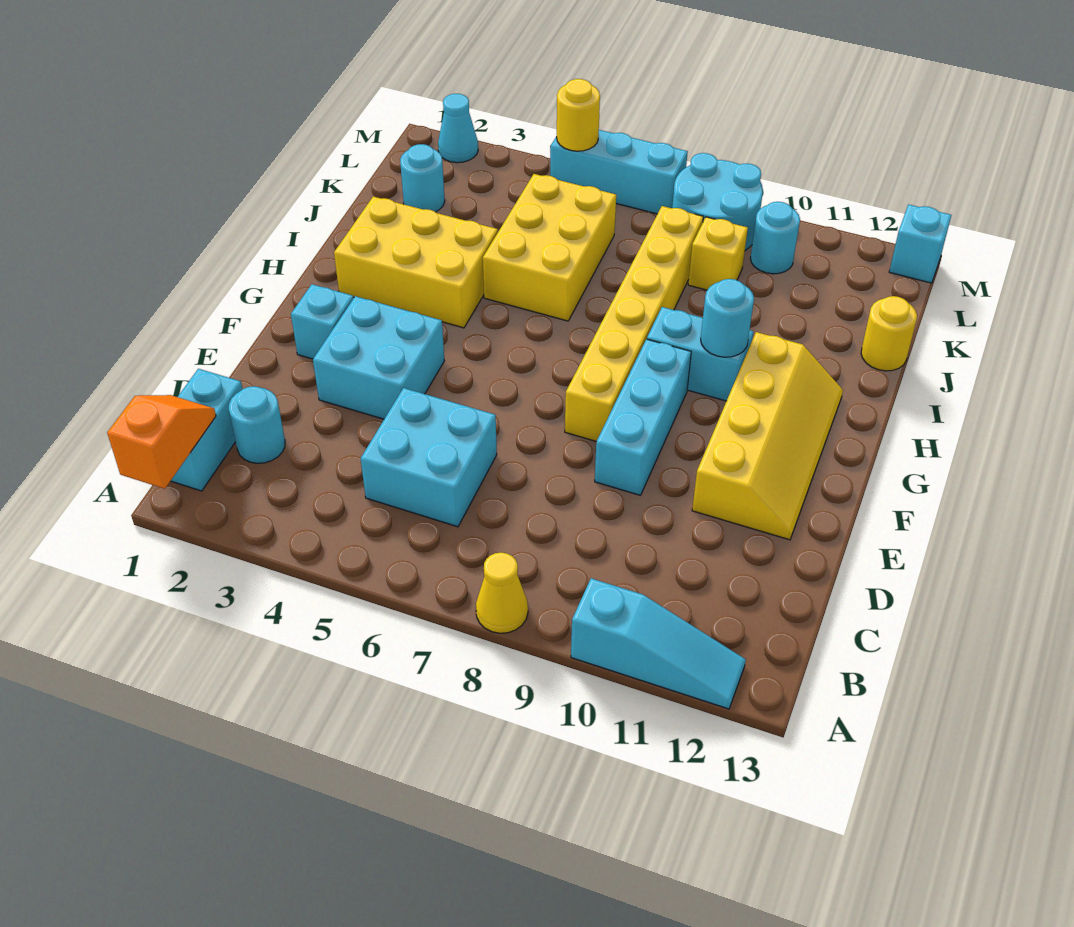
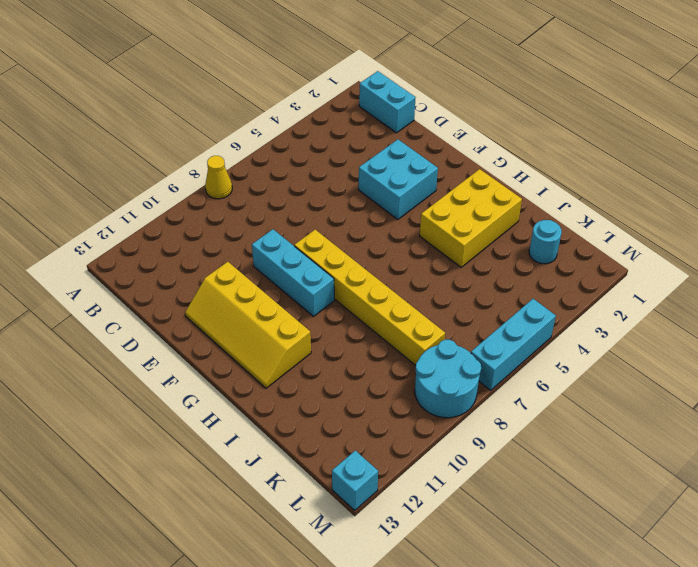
none -> cyan 1x3 slope [571,578,746,709]
none -> cyan 1x1 round brick [229,386,285,463]
none -> cyan 2x2 brick [361,388,497,527]

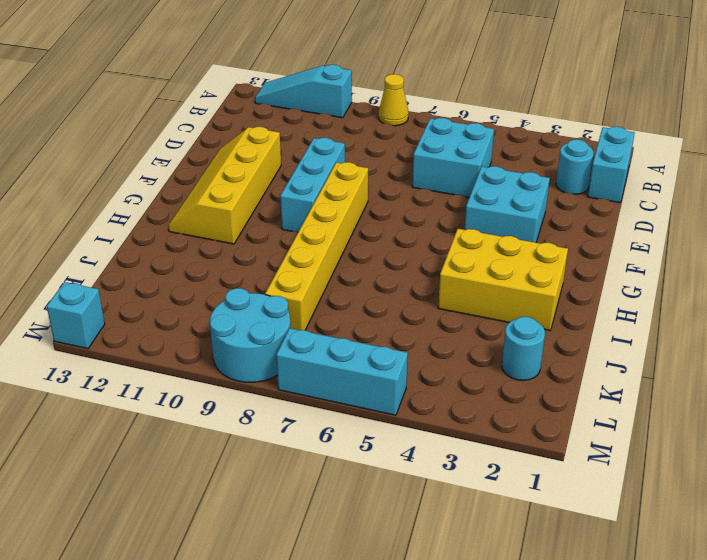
none -> cyan 1x1 brick [291,284,353,359]
none -> cyan 1x2 brick [647,307,754,401]
none -> yellow 2x3 brick [483,174,616,321]

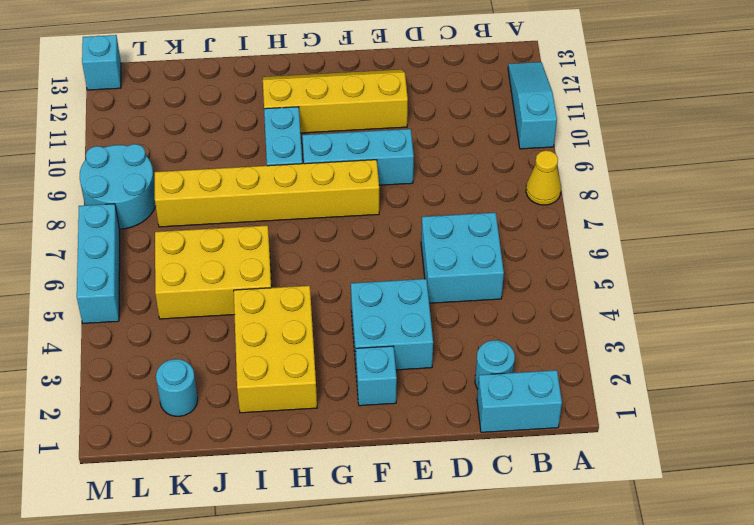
none -> yellow 1x1 round brick [861,296,917,371]
none -> yellow 1x1 brick [688,217,748,290]
none -> cyan 1x1 round brick [750,202,800,274]

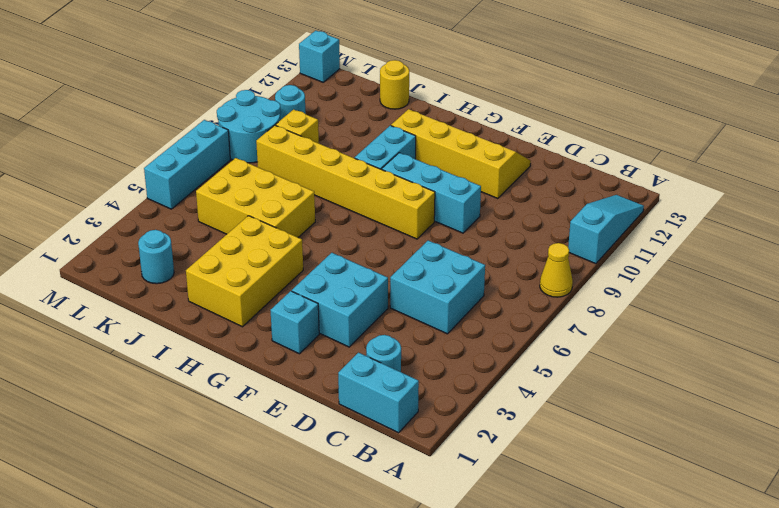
none -> cyan 1x1 cone [438,94,478,163]
none -> orange 1x2 slope [107,395,216,489]
none -> cyan 1x1 round brick [701,279,754,357]

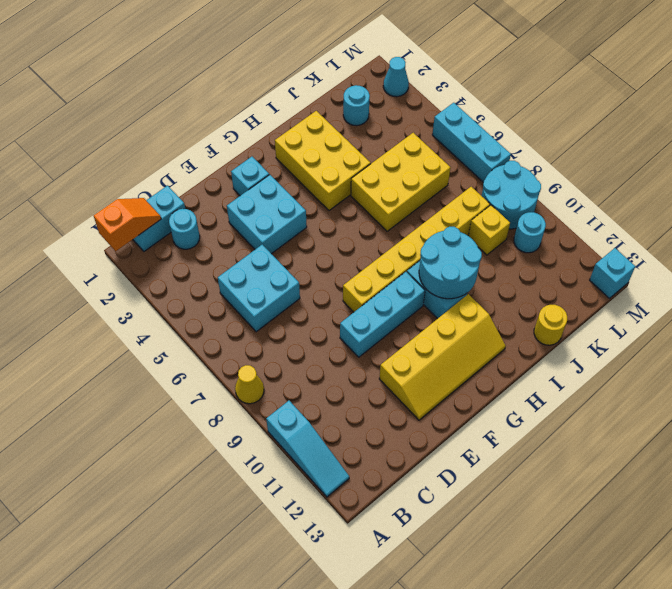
cyan 2x2 round brick [419,226,482,299] -> cyan 1x1 round brick [701,279,754,357]
none -> yellow 1x1 round brick [557,79,600,151]

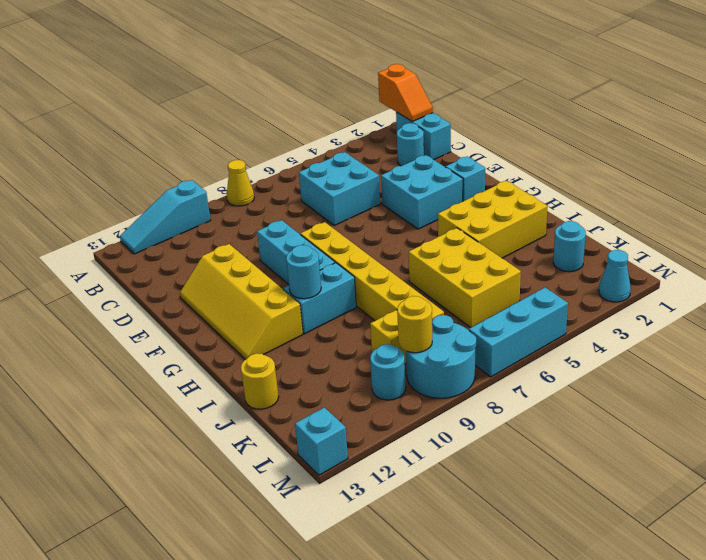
yellow 1x1 round brick [397,296,432,353] -> yellow 1x1 round brick moved to [557,79,600,151]

